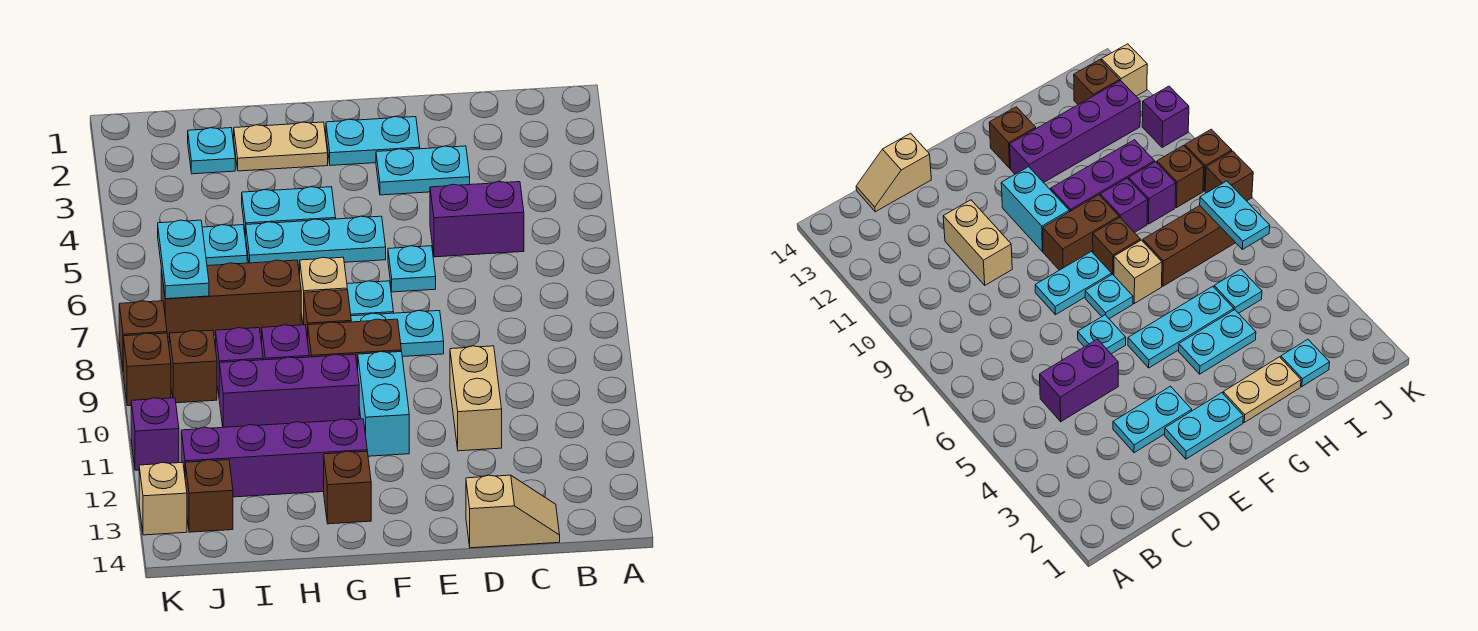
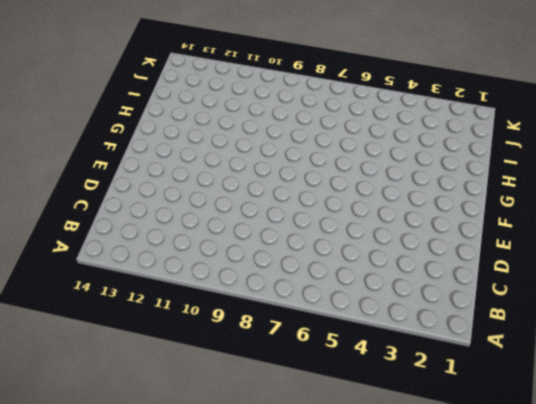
none -> purple 1x2 brick [430,182,524,257]
none -> tan 1x2 slope [466,475,560,548]
none -> cyan 1x2 plate [376,146,470,195]
none -> tan 1x2 brick [450,346,502,451]

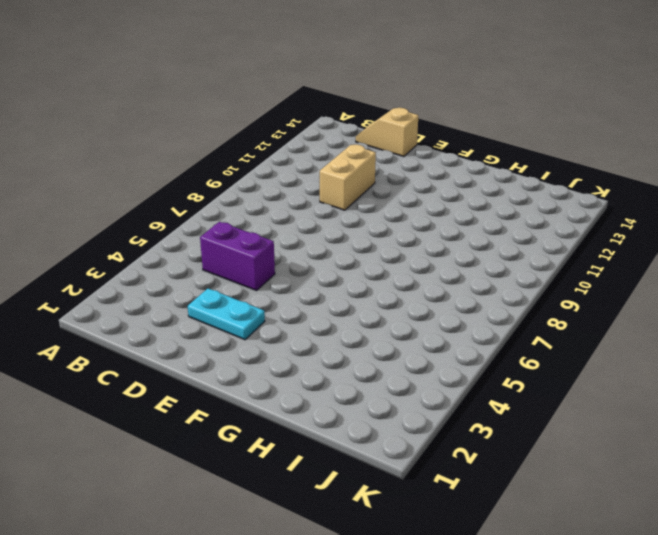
none -> cyan 1x2 plate [326,117,420,166]
none -> cyan 1x1 plate [388,246,436,292]
none -> cyan 1x2 plate [351,311,444,357]
none -> cyan 1x3 plate [246,216,386,265]

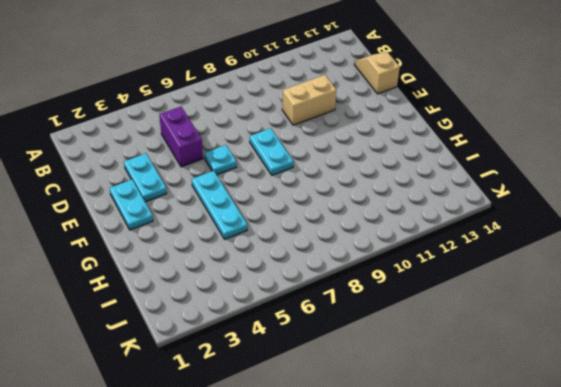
none -> cyan 1x1 plate [347,281,394,316]
none -> brown 1x2 brick [308,319,401,370]
none -> cyan 1x2 brick [358,352,409,456]
none -> tan 1x2 plate [234,122,328,171]

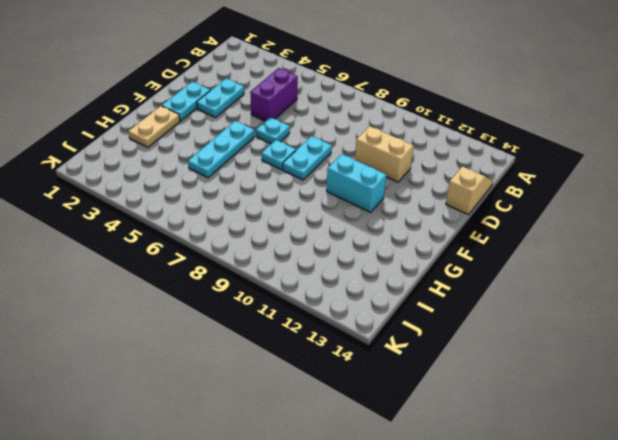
none -> brown 1x2 brick [308,319,401,370]
none -> cyan 1x2 plate [242,187,336,235]
none -> tan 1x1 brick [300,257,347,325]
none -> brown 1x1 brick [304,290,351,341]

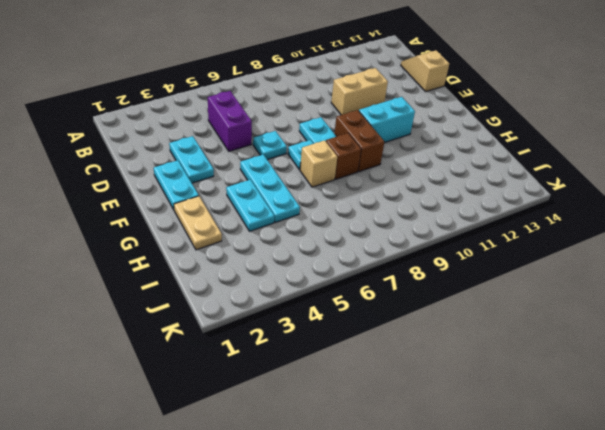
none -> purple 1x3 brick [219,354,359,427]
none -> purple 1x4 brick [181,419,367,497]
none -> brown 1x1 brick [324,451,371,524]
none -> brown 1x3 brick [161,260,301,338]

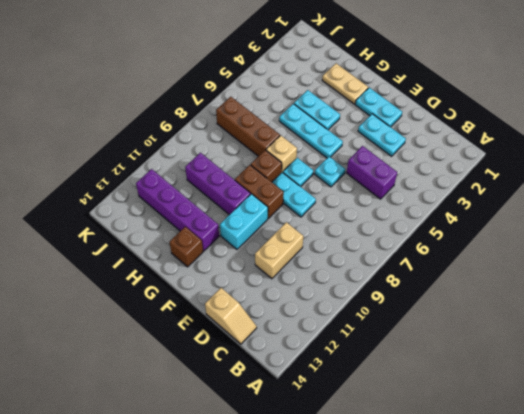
none -> purple 1x1 brick [262,325,309,360]
none -> cyan 1x1 plate [188,128,235,174]
none -> cyan 1x1 plate [202,225,247,266]
none -> purple 1x1 brick [216,328,263,394]

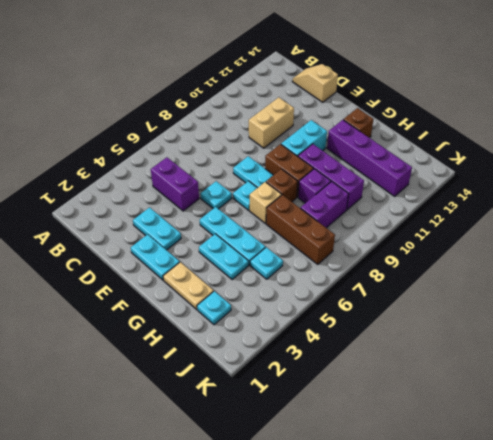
purple 1x2 brick [301,181,349,228] -> purple 1x1 brick [216,328,263,394]
none -> brown 1x1 brick [169,330,217,403]
none -> brown 1x1 brick [185,460,233,532]
none -> brown 1x1 brick [119,301,167,368]
none -> brown 1x1 brick [123,333,171,406]

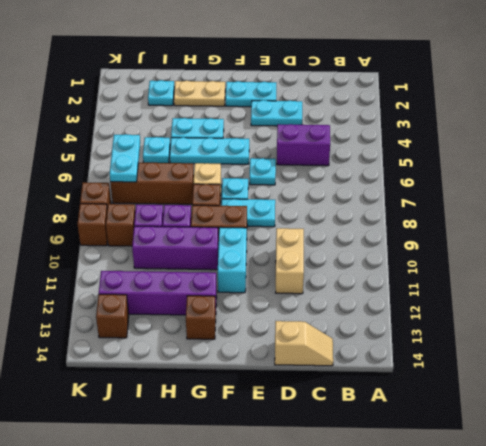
none -> purple 1x1 brick [131,398,179,470]
none -> tan 1x1 brick [139,462,187,535]

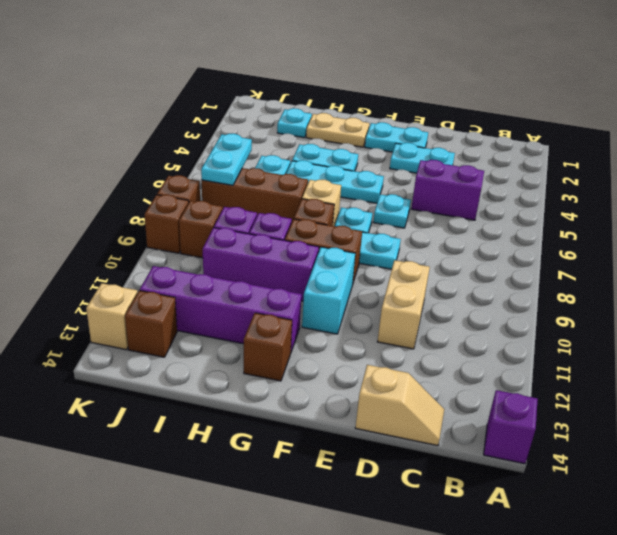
purple 1x1 brick [484,390,538,464] -> purple 1x1 brick moved to [131,398,179,470]

